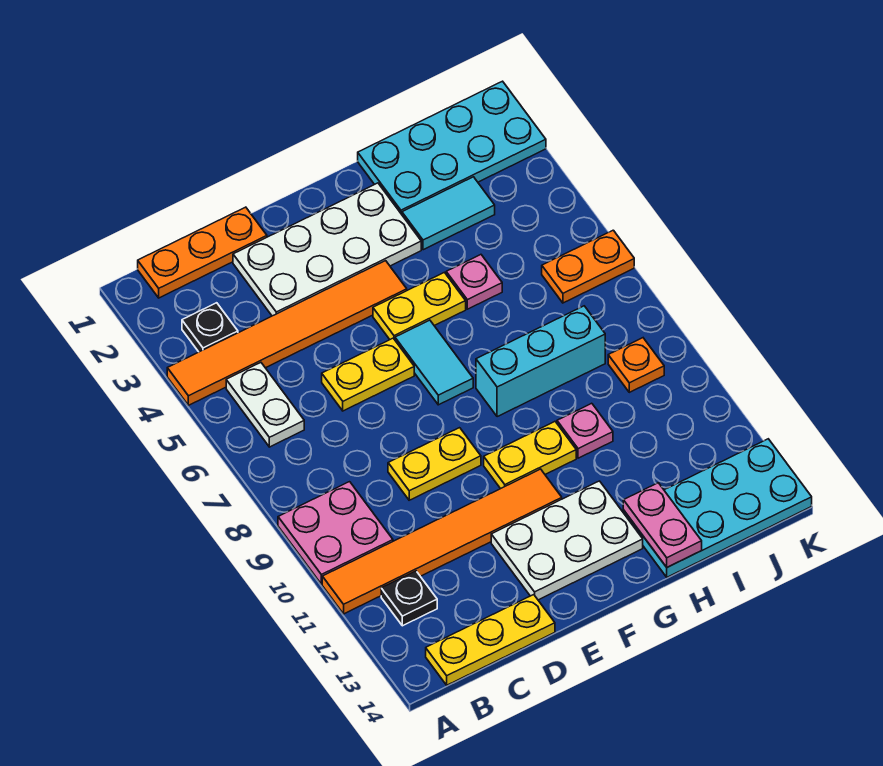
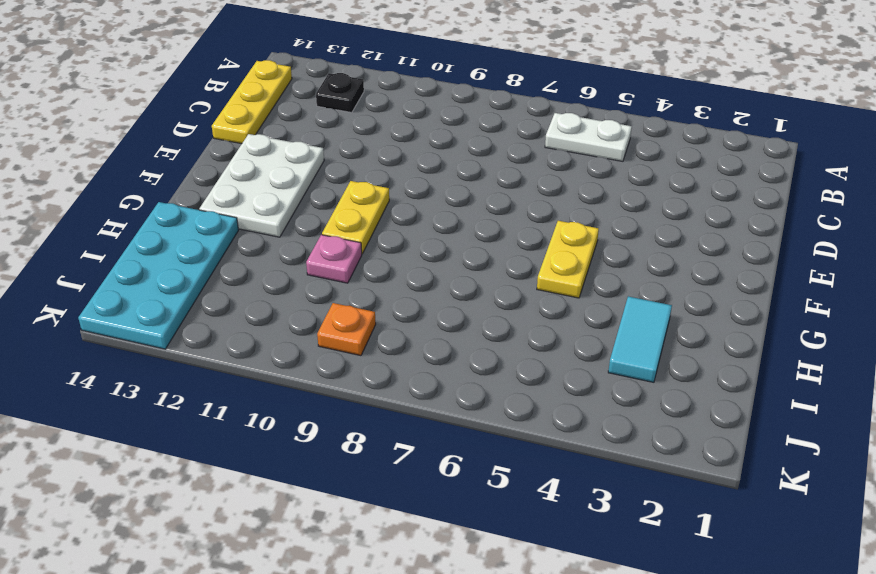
none -> orange 1x6 tile [167,261,407,405]
none -> pink 2x2 plate [278,482,393,584]
none -> orange 1x6 tile [322,469,562,614]

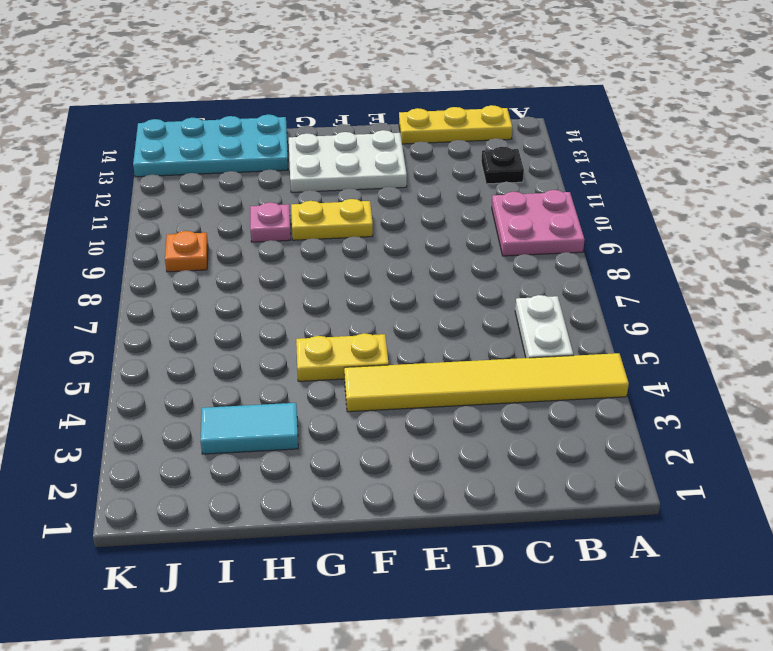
yellow 1x6 tile [344,353,629,412] -> orange 1x6 tile [167,261,407,405]
none -> orange 1x6 tile [322,469,562,614]
none -> orange 1x3 plate [138,207,267,298]
none -> black 1x1 plate [182,303,238,352]

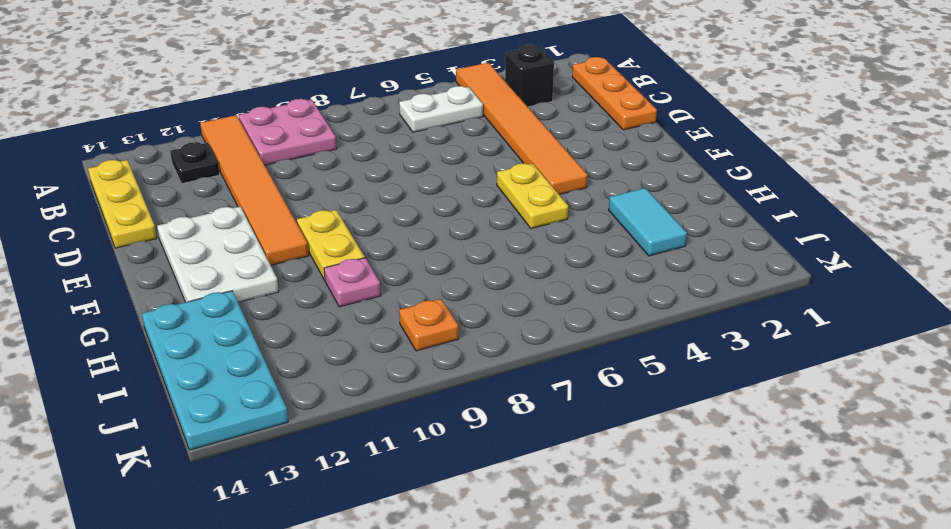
black 1x1 brick [505,44,554,107] -> black 1x1 plate [182,303,238,352]
none -> white 2x4 plate [233,183,421,316]
none -> yellow 1x2 plate [322,338,414,411]
none -> yellow 1x2 plate [388,428,481,500]

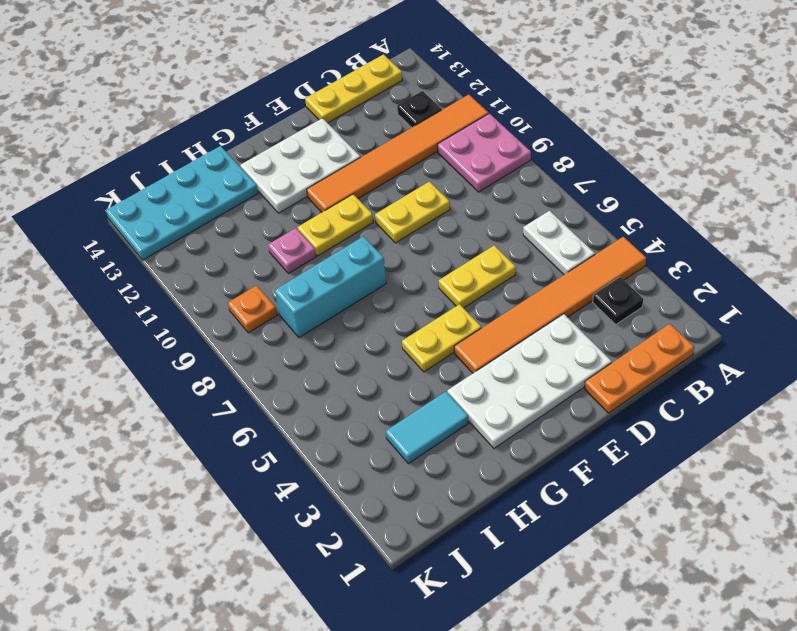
none -> cyan 1x2 tile [395,320,473,405]
none -> cyan 2x4 plate [358,81,546,214]
none -> pink 1x1 plate [446,255,502,309]

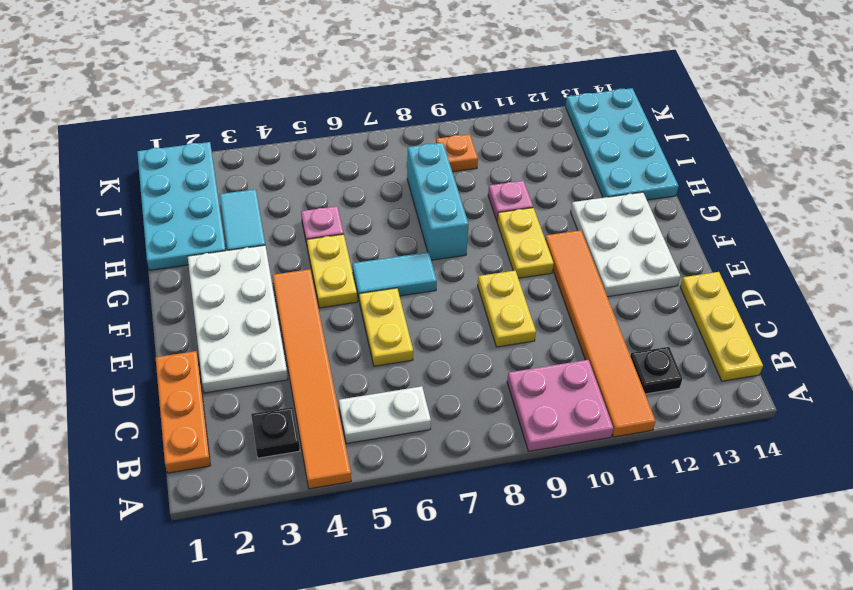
none -> orange 1x2 plate [542,230,634,303]
none -> pink 1x2 plate [623,483,702,567]

